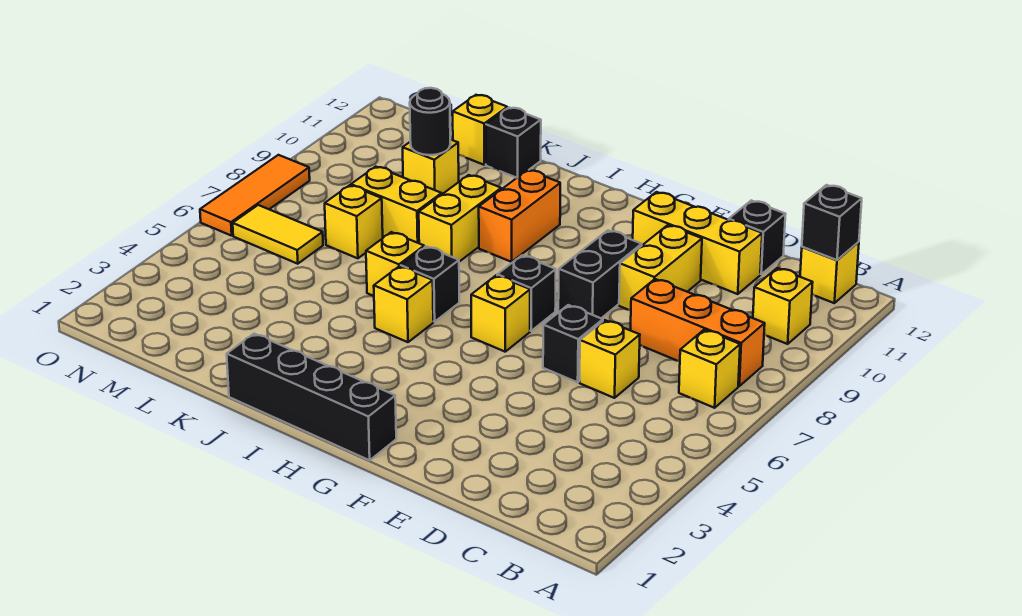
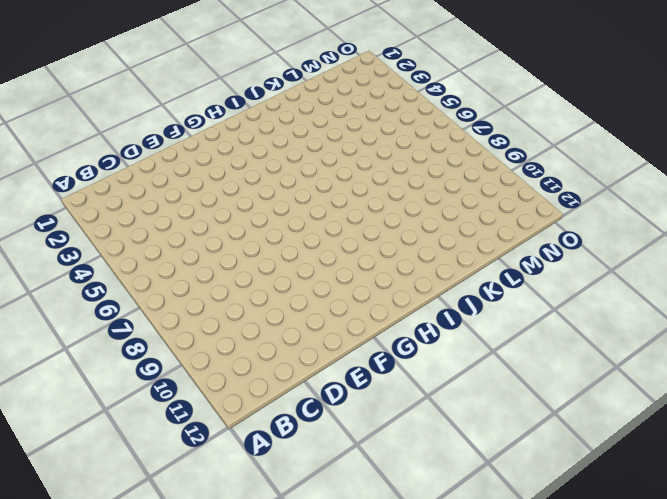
none -> yellow 1x1 brick [679,330,740,408]
none -> orange 1x3 brick [631,279,765,386]
none -> yellow 1x1 brick [753,268,813,344]

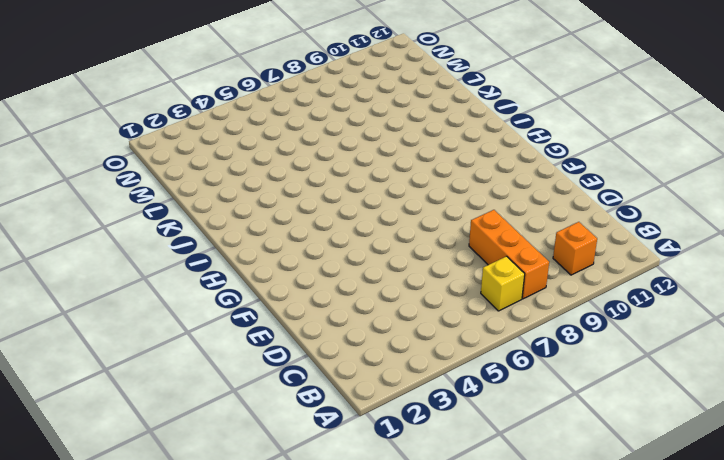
orange 1x1 brick [553,222,597,275] -> yellow 1x1 brick [753,268,813,344]
none -> yellow 1x1 brick [800,242,859,303]
none -> yellow 1x1 brick [580,320,640,398]
none -> yellow 1x3 brick [633,192,762,294]

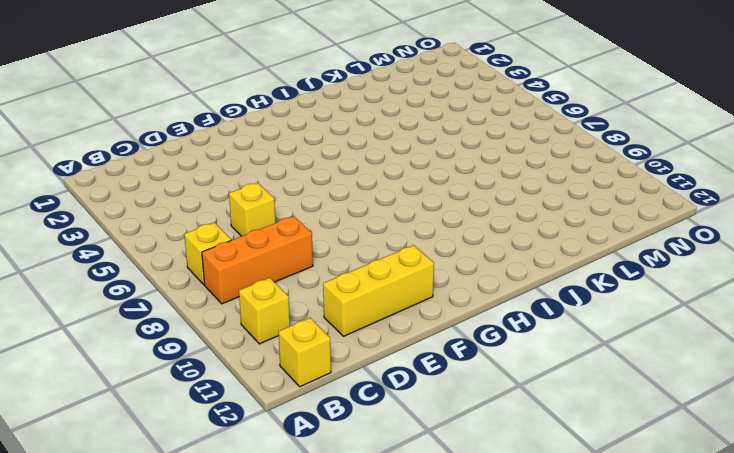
none -> black 1x1 brick [729,201,786,274]
none -> black 1x1 brick [543,305,603,382]
none -> yellow 1x2 brick [619,225,702,310]

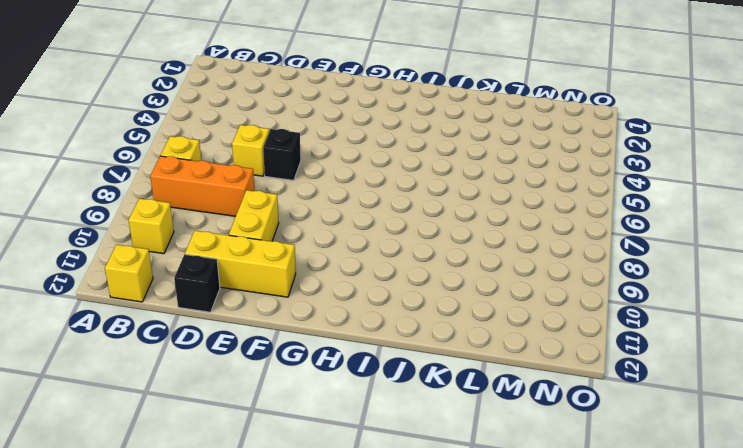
none -> black 1x2 brick [558,230,642,318]
none -> black 1x4 brick [227,334,396,460]
none -> yellow 1x1 brick [471,275,530,352]

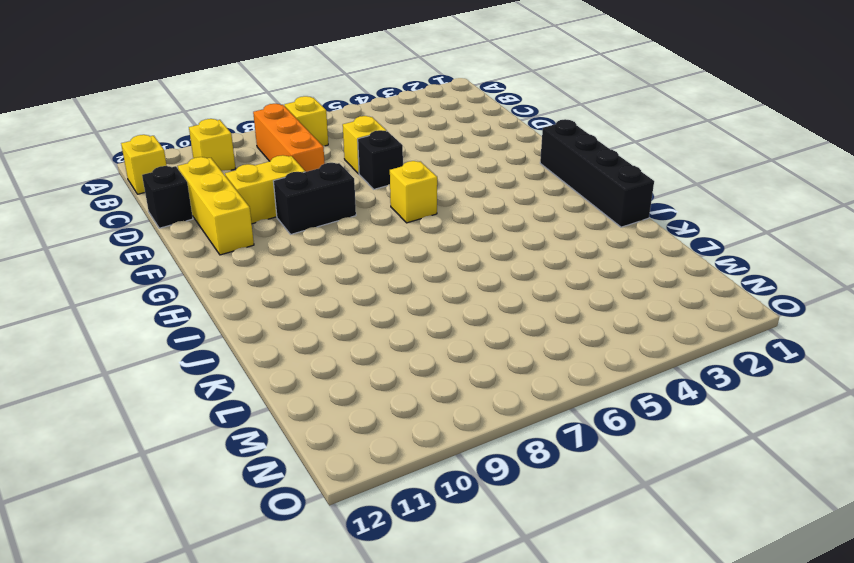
none -> black 1x1 brick [497,255,556,331]
none -> yellow 1x1 brick [374,266,433,342]
none -> black 1x1 brick [401,246,459,322]

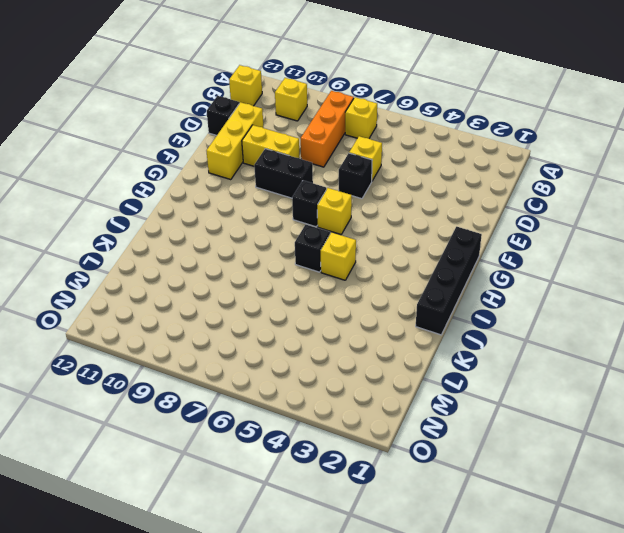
none -> orange 1x2 brick [479,170,560,262]
none -> yellow 1x1 brick [366,232,424,296]
none -> yellow 1x2 brick [419,175,501,262]

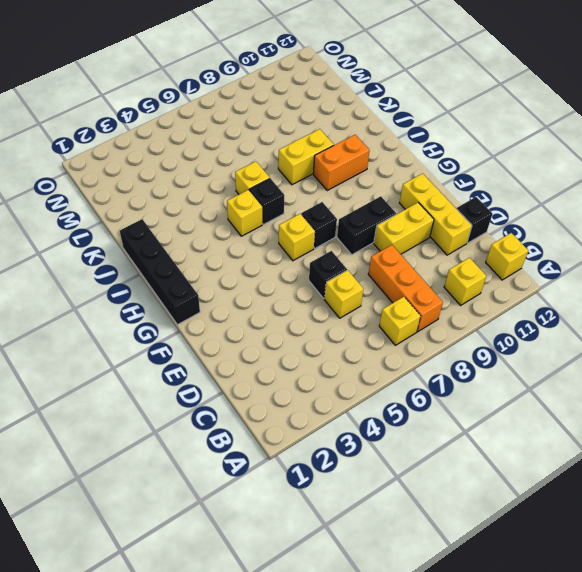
none -> yellow 1x2 brick [351,167,442,243]
none -> black 1x1 brick [486,108,541,178]
none -> yellow 1x1 brick [325,185,383,258]

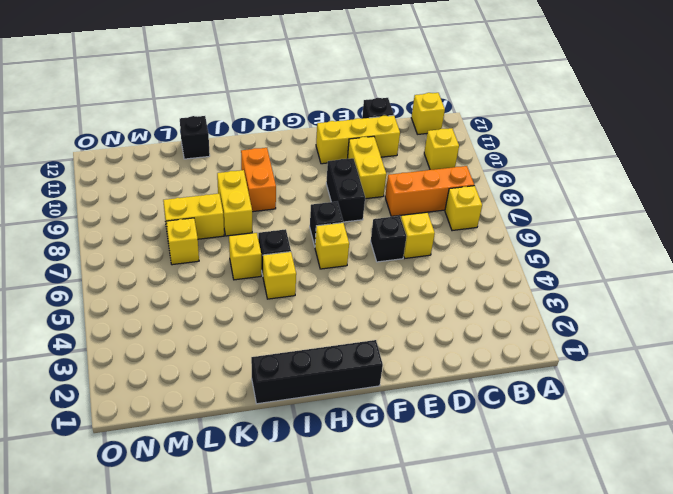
none -> yellow 1x1 brick [403,139,459,194]
none -> yellow 1x1 brick [453,95,507,165]
none -> yellow 1x2 tile [233,205,323,264]

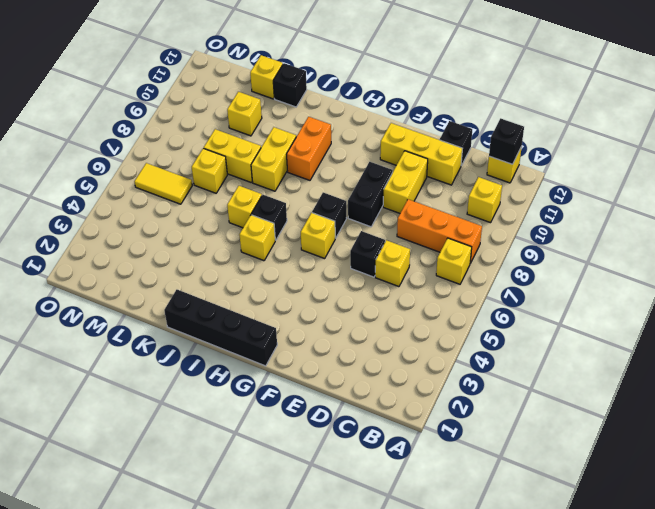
none -> orange 1x3 tile [200,155,310,236]
none -> black 1x1 round brick [410,88,450,155]

